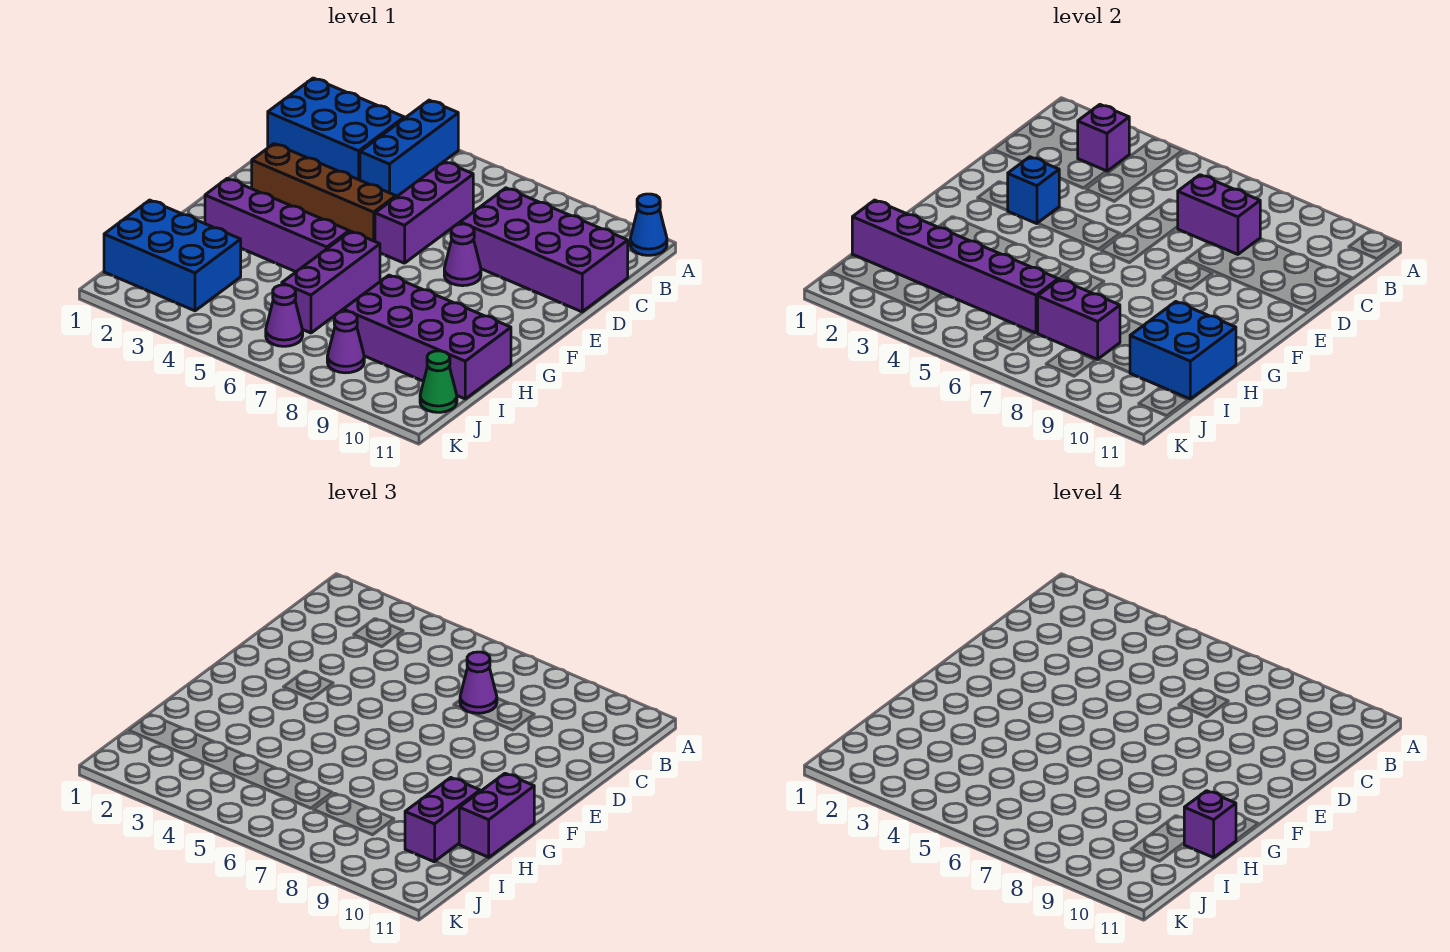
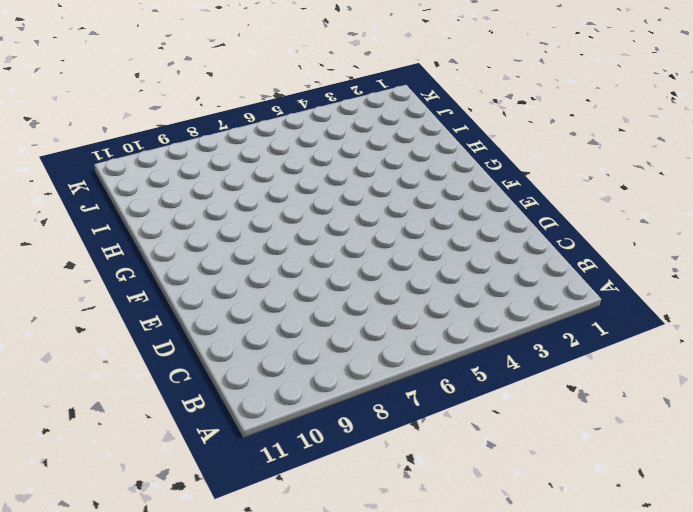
none -> blue 1x3 brick [360,100,458,197]
none -> blue 1x1 cone [630,194,667,255]
none -> blue 2x3 brick [268,78,404,180]

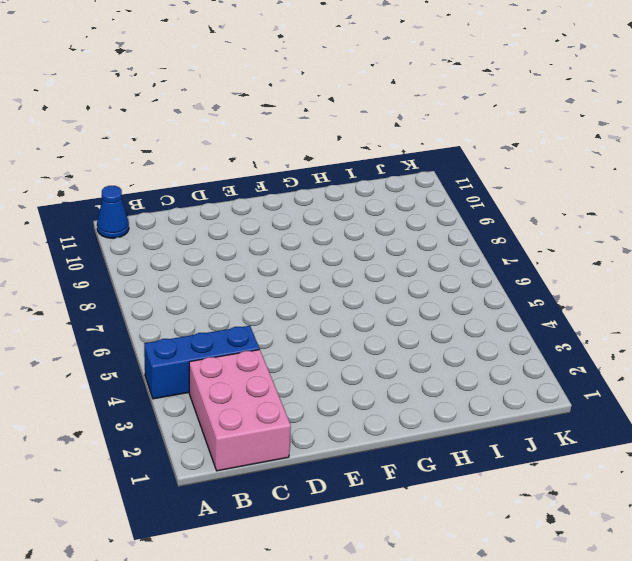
pink 2x3 brick [189,350,291,471] -> blue 2x3 brick [268,78,404,180]
none -> purple 1x3 brick [375,162,473,263]
none -> purple 2x4 brick [460,188,628,312]
none -> brown 1x4 brick [252,144,396,241]

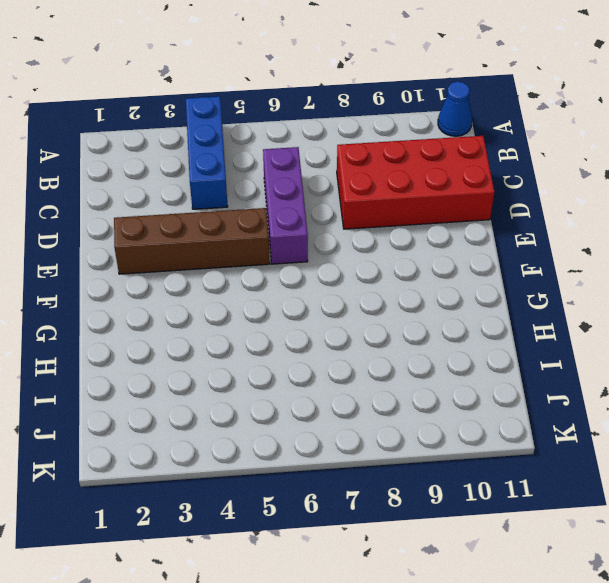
red 2x4 brick [337,136,494,229] -> purple 2x4 brick [460,188,628,312]
none -> blue 2x3 brick [268,78,404,180]
none -> purple 1x1 cone [444,224,481,286]
none -> purple 1x4 brick [205,178,349,272]

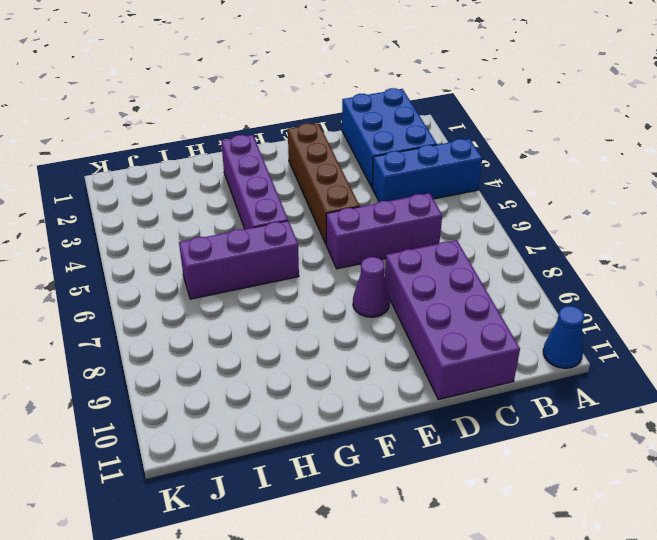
none -> purple 2x4 brick [343,275,511,399]
none -> blue 2x3 brick [104,200,241,311]
none -> purple 1x1 cone [266,285,303,346]

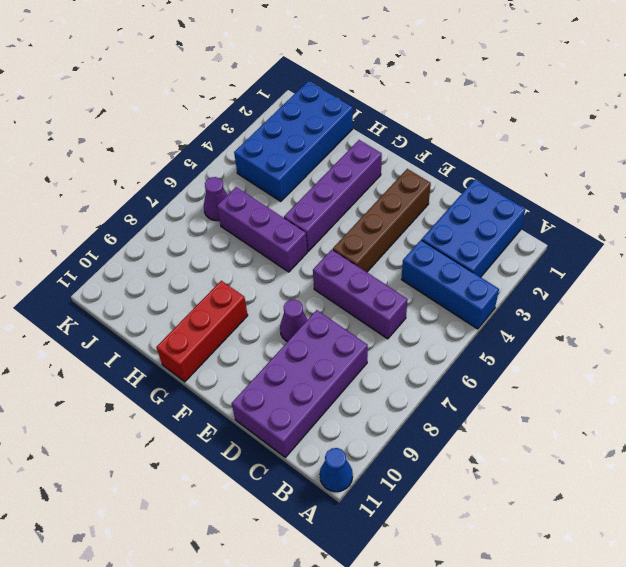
red 1x3 brick [156,281,248,382] -> none
blue 2x4 brick [234,81,353,201] -> blue 2x3 brick [104,200,241,311]
none -> purple 2x4 brick [343,275,511,399]
none -> purple 1x1 cone [327,311,364,373]
none -> green 1x1 cone [420,351,457,412]

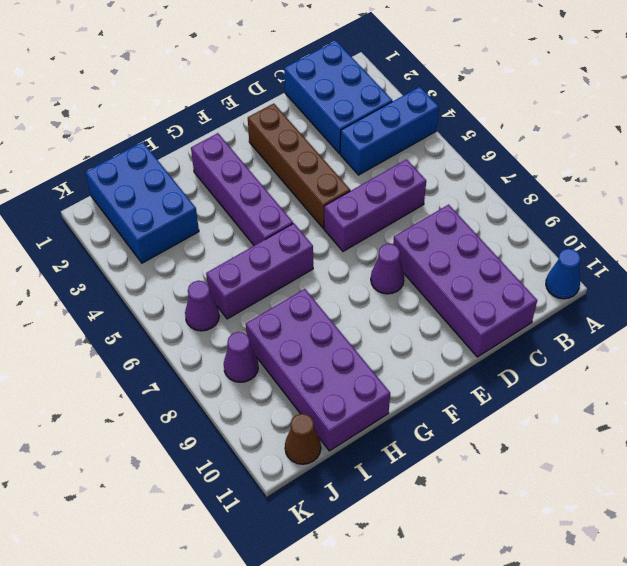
brown 1x1 cone [285,414,321,464] -> green 1x1 cone [420,351,457,412]
none -> purple 1x1 brick [1078,105,1129,171]
none -> purple 1x2 brick [1178,175,1260,254]
none -> blue 1x1 brick [1007,157,1059,224]

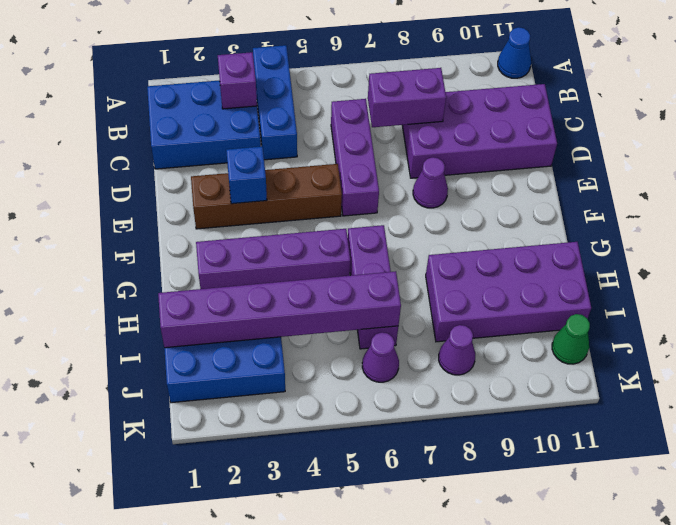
none -> blue 2x2 brick [1130,302,1236,399]
none -> purple 1x2 brick [1038,279,1120,359]
none -> purple 1x1 cone [460,652,497,713]

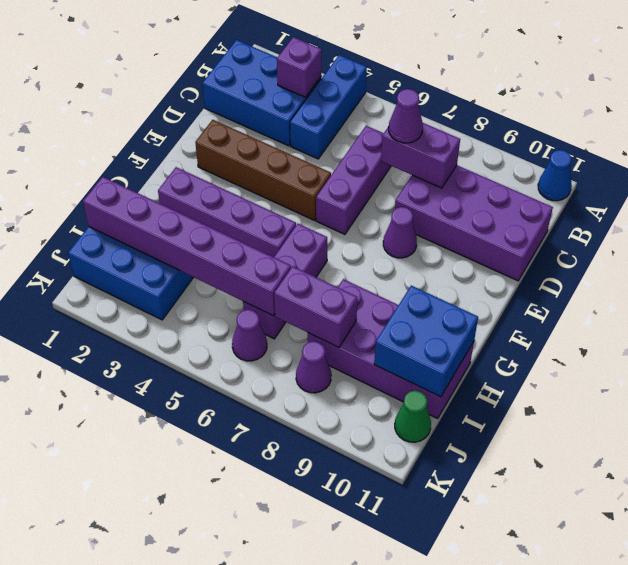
none -> blue 1x1 brick [1007,157,1059,224]
none -> purple 1x2 brick [459,773,534,858]
none -> purple 1x2 brick [405,778,480,862]

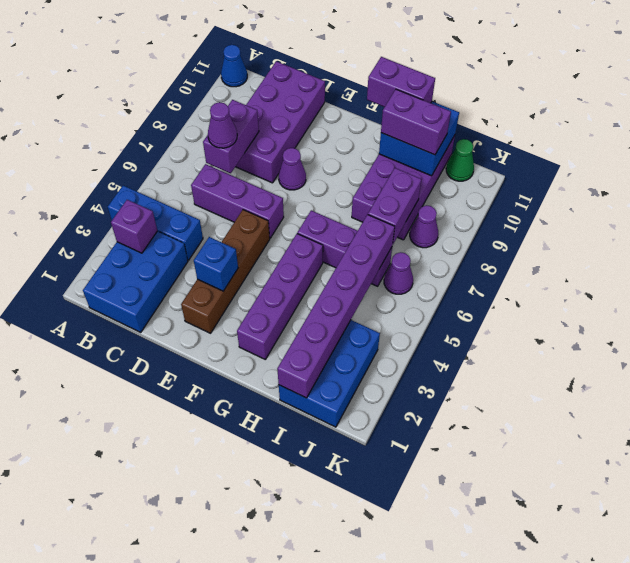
none -> purple 1x1 brick [1184,791,1236,858]

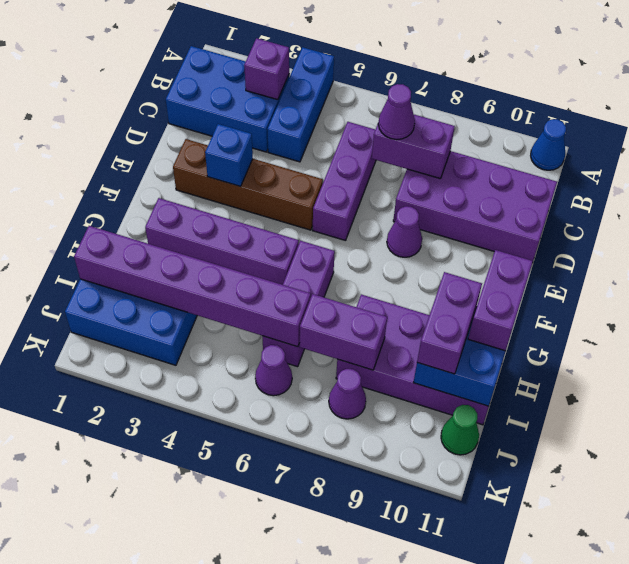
none -> purple 1x1 brick [1184,791,1236,858]

